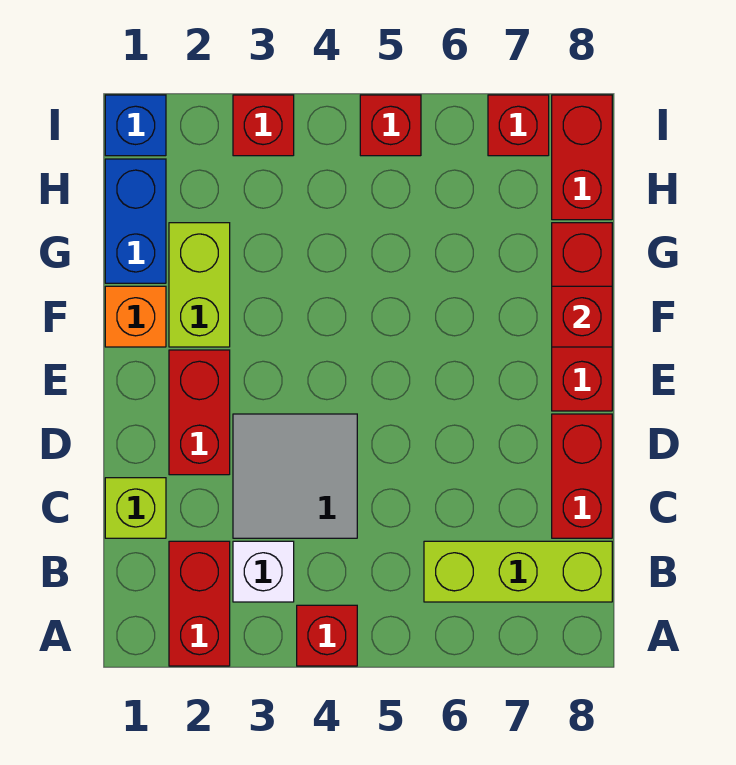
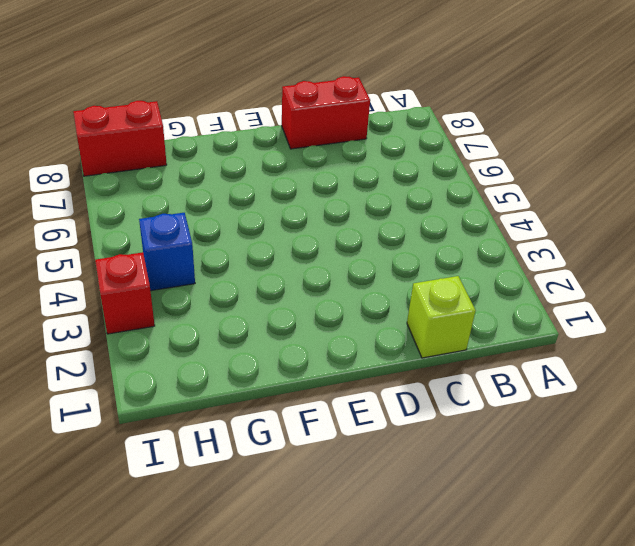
blue 1x1 brick [139,213,195,291] -> blue 1x1 brick moved to [105,95,166,156]
none -> red 1x2 brick [169,541,230,666]
none -> red 1x1 brick [297,605,357,666]
none -> white 1x1 brick [233,541,294,602]

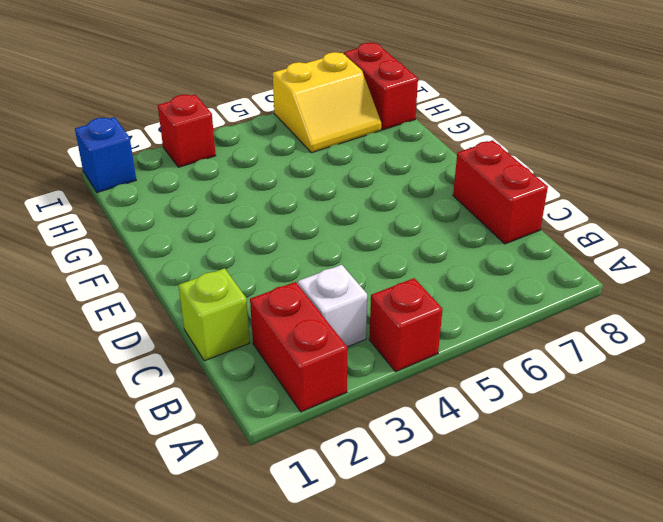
yellow 2x2 slope [273,52,381,153] -> red 1x1 brick [488,95,549,156]
none -> lime 1x3 brick [424,541,612,602]
none -> grey 2x2 tile [233,414,357,538]
none -> red 1x2 brick [169,350,230,475]

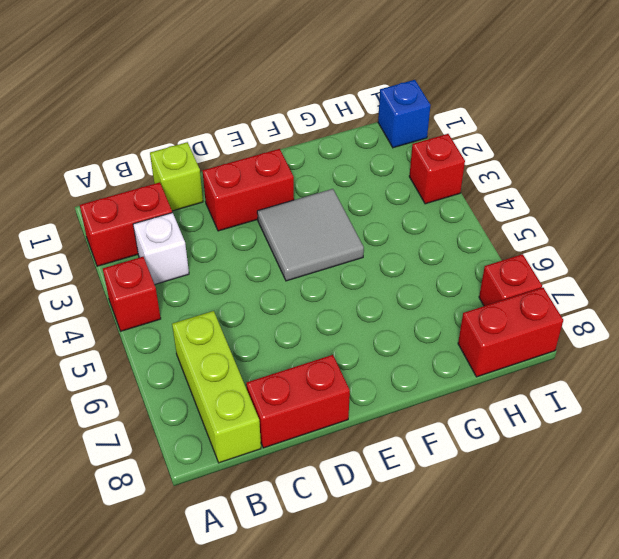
grey 2x2 tile [257,189,364,281] -> grey 2x2 tile moved to [233,414,357,538]
none -> red 1x3 brick [552,223,612,411]
none -> orange 1x1 brick [105,286,166,347]
none -> lime 1x2 brick [169,223,230,347]

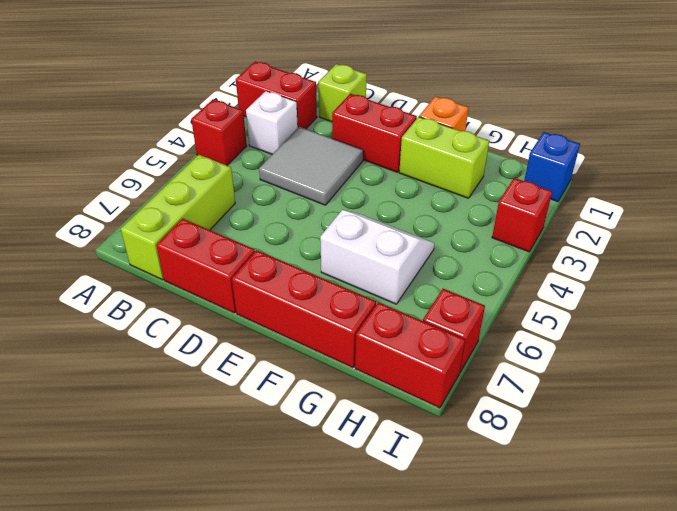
white 2x2 slope [320,210,435,304] -> none
none -> blue 1x2 brick [105,159,166,283]
none -> red 1x1 brick [360,95,421,156]
none -> red 1x1 brick [552,286,612,347]

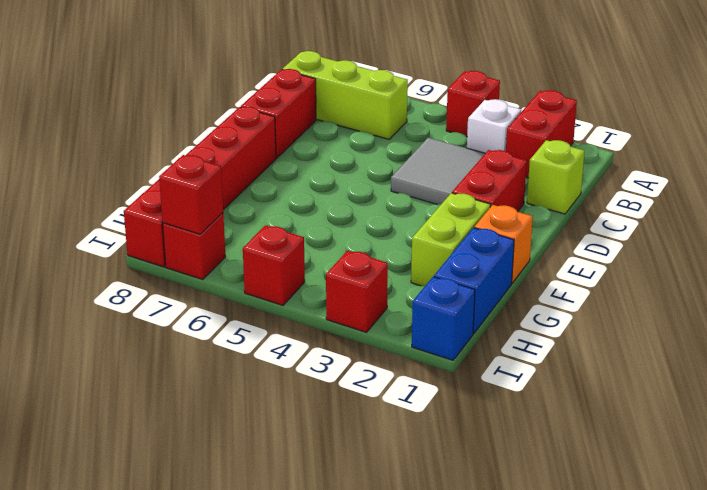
red 1x1 brick [159,155,223,234] -> red 1x1 brick moved to [552,286,612,347]

